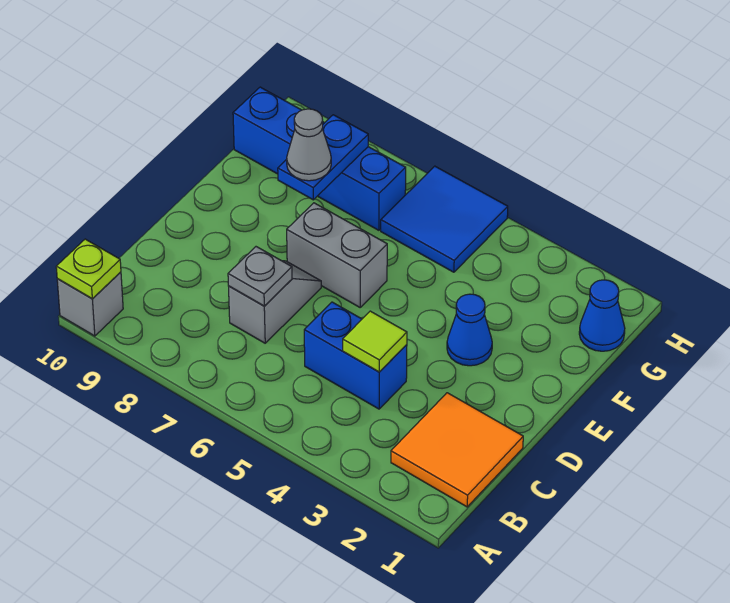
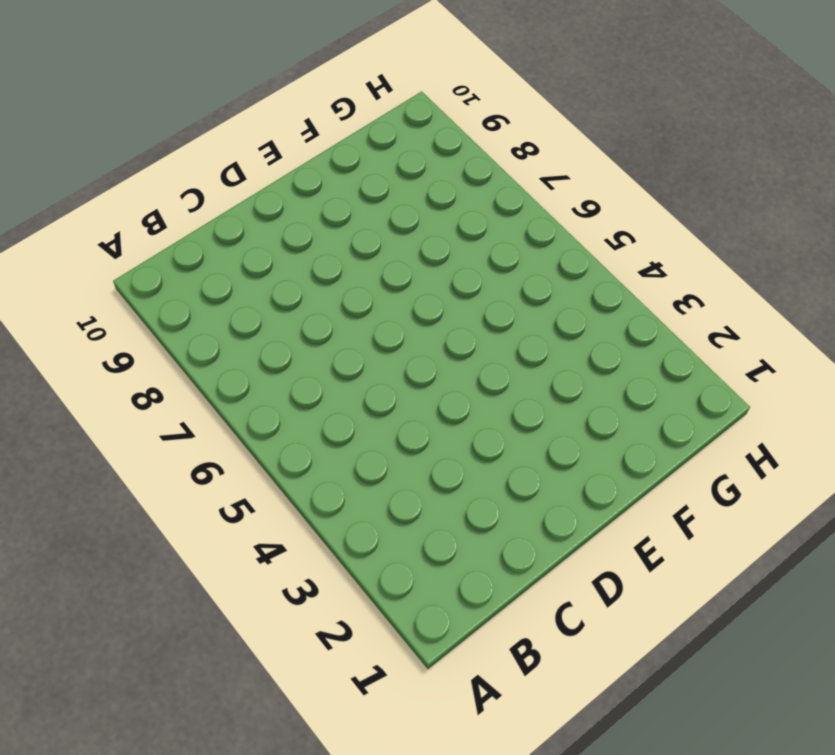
none -> grey 1x1 brick [57,272,123,336]
none -> orange 2x2 tile [391,393,523,507]
none -> blue 1x2 brick [304,302,407,409]

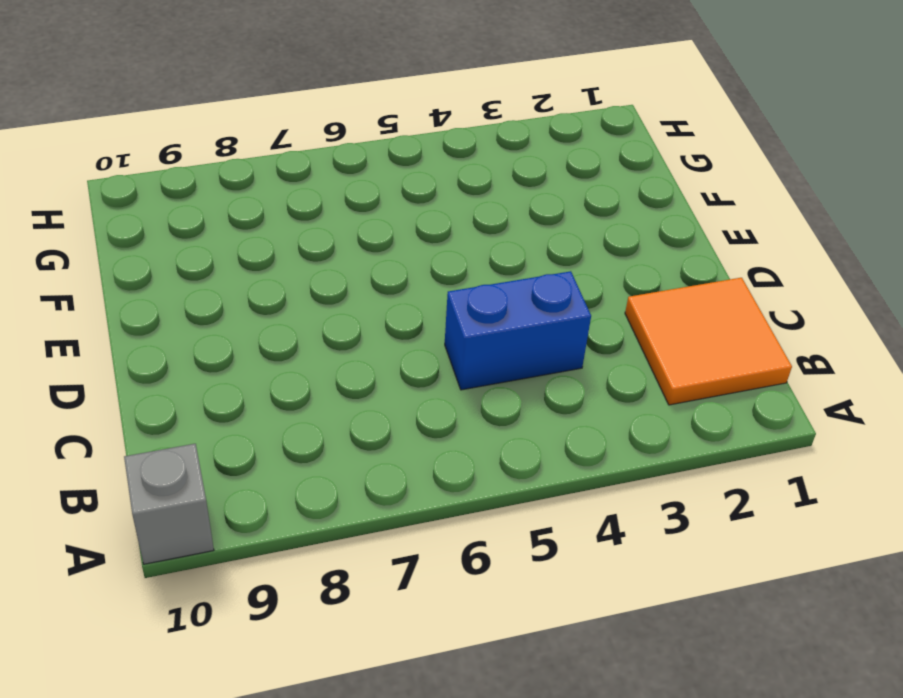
none -> grey 1x2 slope [229,261,321,343]
none -> blue 1x1 cone [447,294,492,366]
none -> grey 1x2 brick [287,203,387,307]

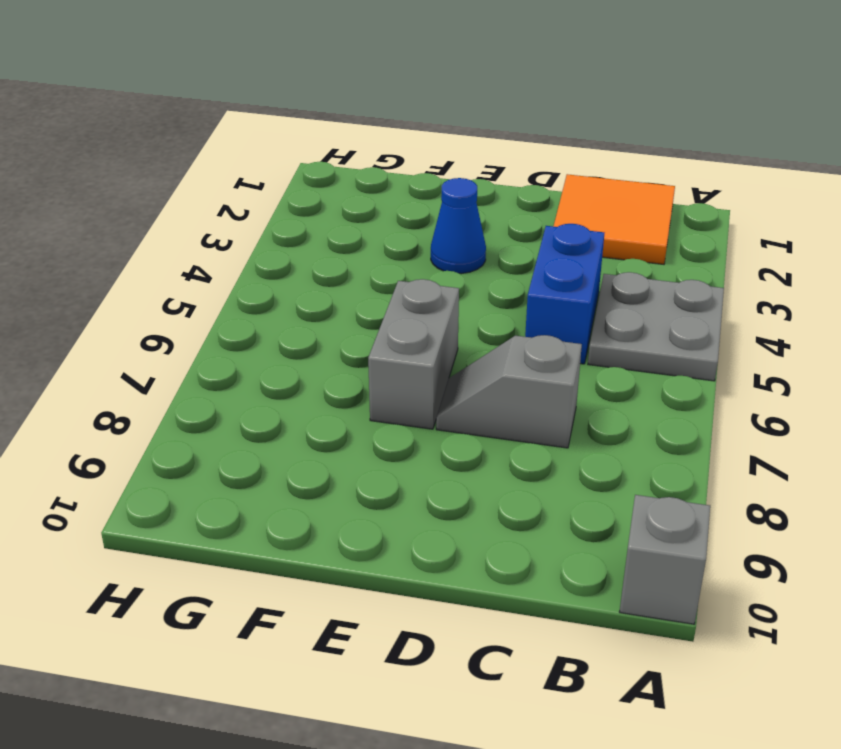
grey 2x2 plate [588,272,724,381] -> none
none -> blue 1x1 cone [579,280,625,351]
none -> blue 2x2 tile [381,166,508,272]
none -> blue 1x4 brick [233,87,406,230]

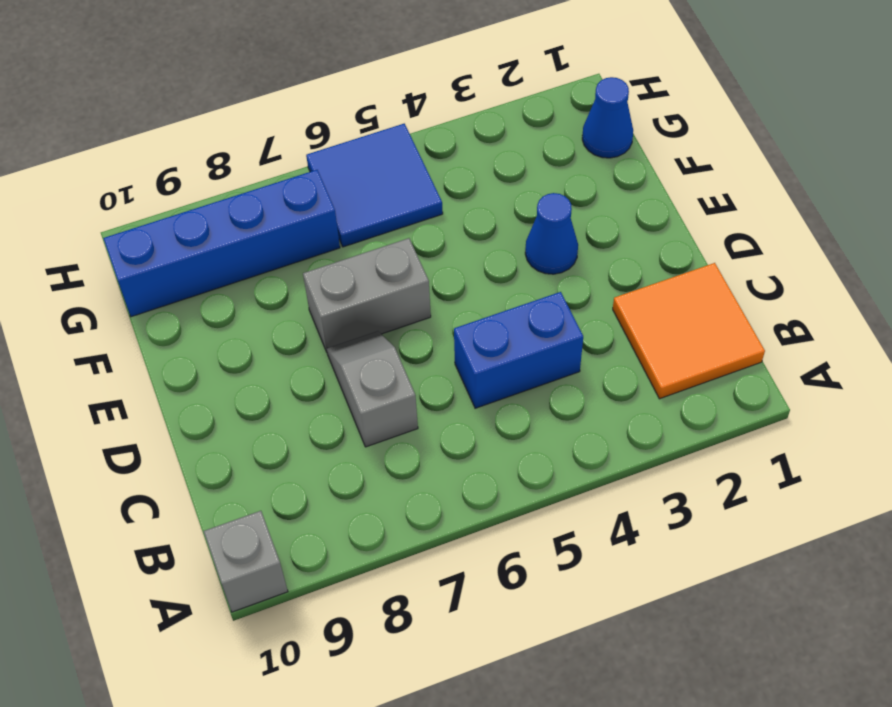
none -> lime 1x1 plate [56,239,121,299]
none -> lime 1x1 tile [343,311,407,372]
none -> grey 1x1 plate [228,247,292,306]

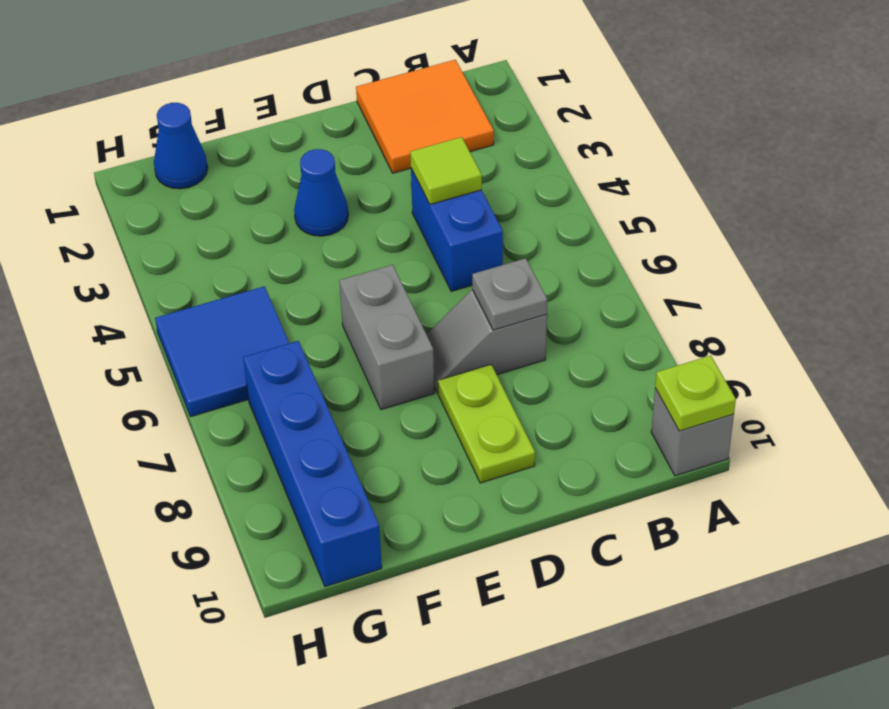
lime 1x2 plate [438,365,535,483] -> none
none -> blue 1x2 plate [278,115,368,200]
none -> grey 1x1 cone [287,109,331,181]

